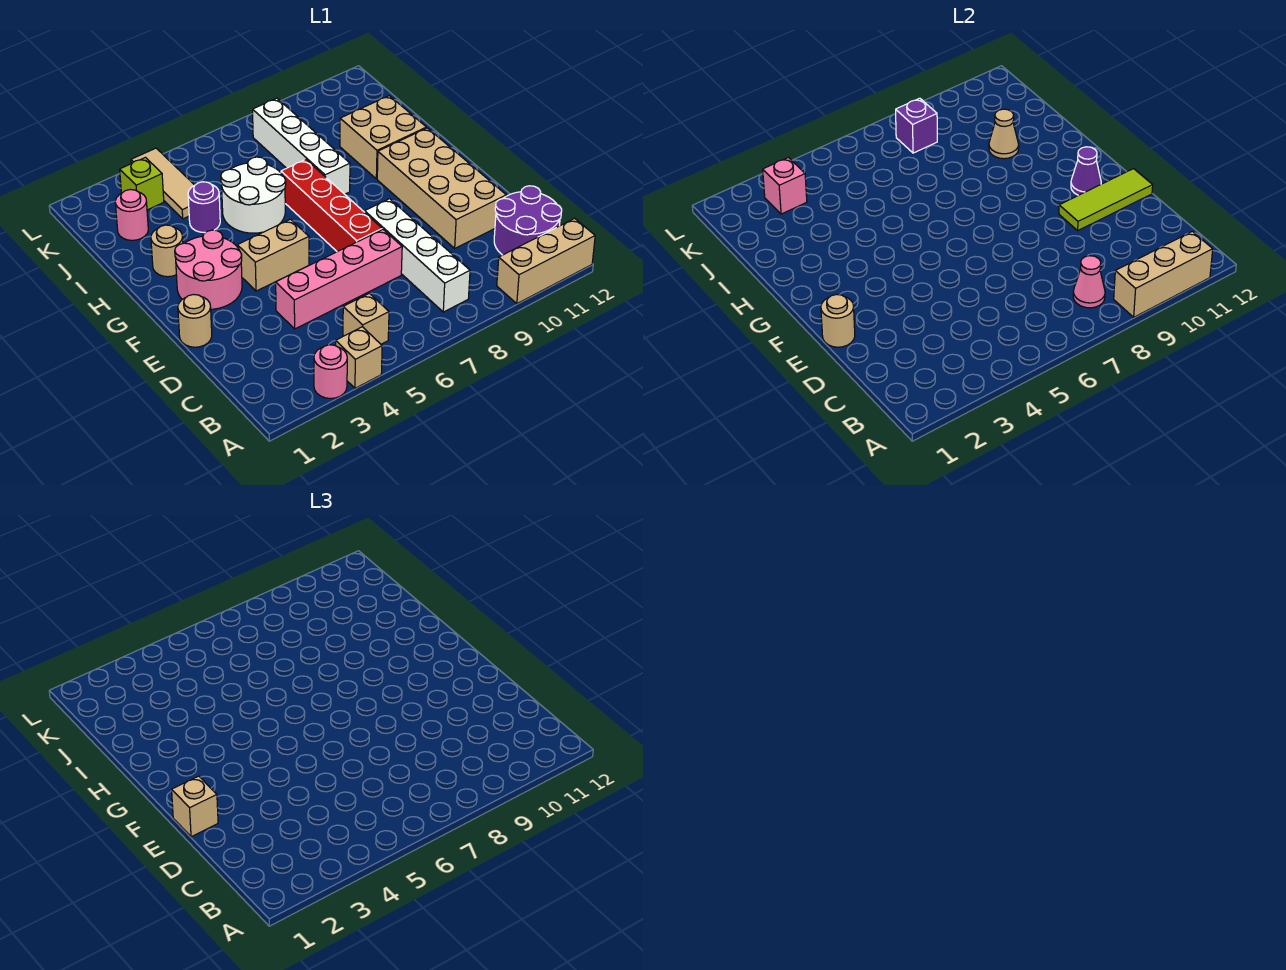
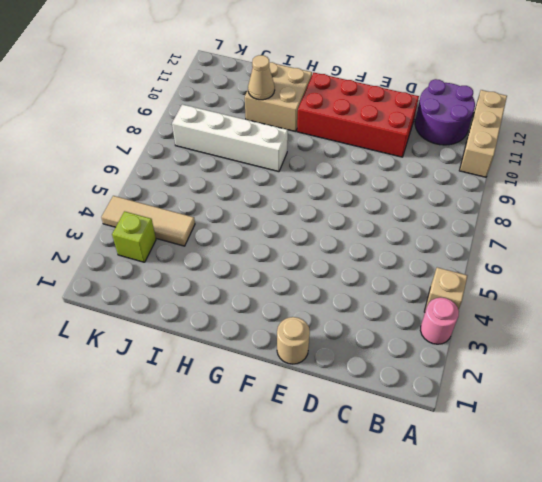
red 2x4 brick [297,73,419,157] -> tan 2x4 brick [377,128,506,248]
none -> tan 1x1 brick [343,293,389,344]
none -> white 1x4 brick [365,199,470,312]
none -> pink 1x4 brick [276,230,402,329]

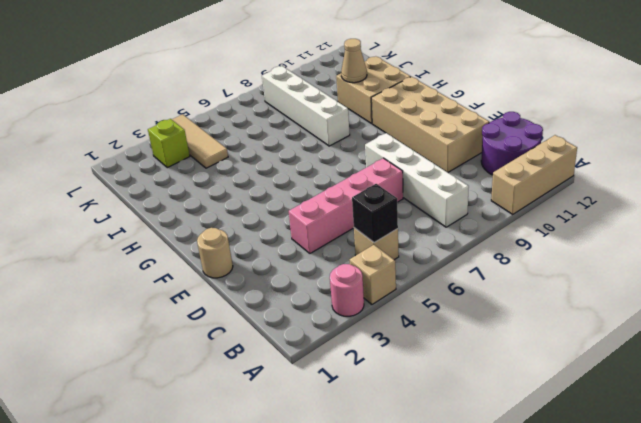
black 1x1 brick [352,184,398,243] -> none
none -> red 1x4 brick [281,160,382,252]
none -> pink 2x2 round brick [175,230,242,309]
none -> tan 1x2 brick [237,219,309,291]

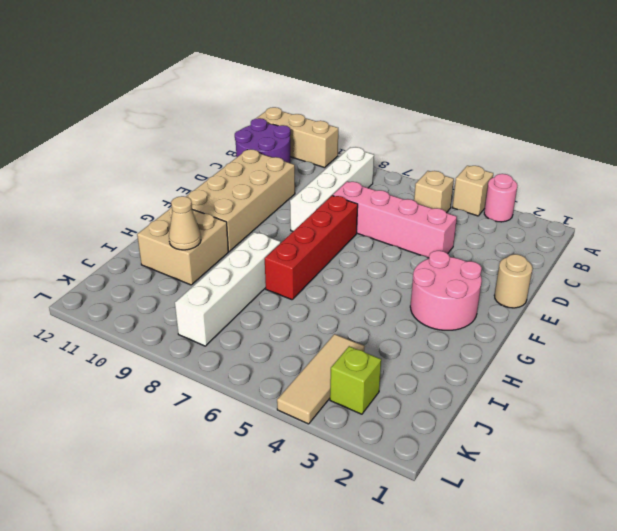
none -> tan 1x2 brick [237,219,309,291]
none -> tan 1x1 round brick [151,225,183,277]
none -> white 2x2 round brick [221,157,286,233]

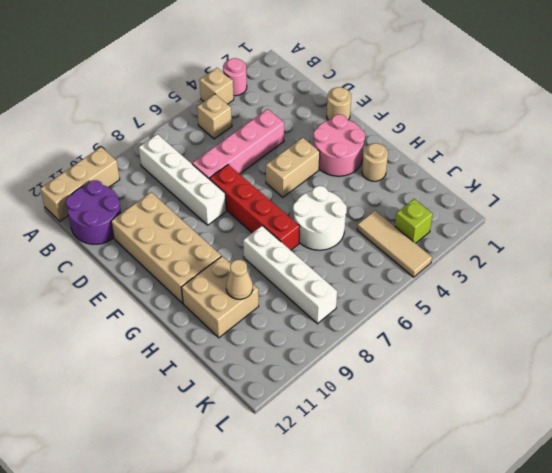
none -> purple 1x1 round brick [188,182,220,233]
none -> pink 1x1 round brick [115,190,148,240]
none -> tan 1x3 brick [1114,231,1213,317]

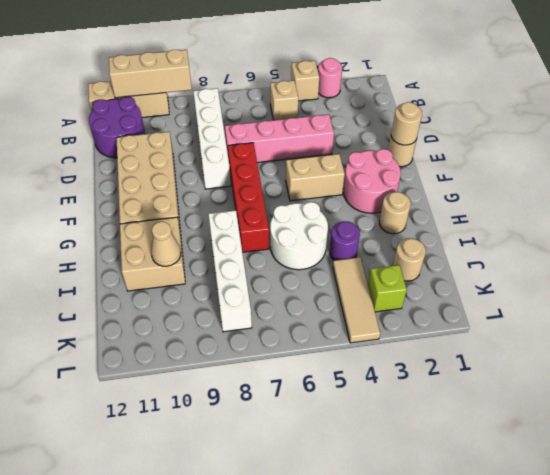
tan 1x1 round brick [393,238,426,281] -> pink 1x1 round brick [115,190,148,240]
none -> pink 1x1 cone [1073,256,1105,308]
none -> lime 1x3 tile [1059,169,1153,230]
none -> purple 1x1 cone [1071,147,1101,195]

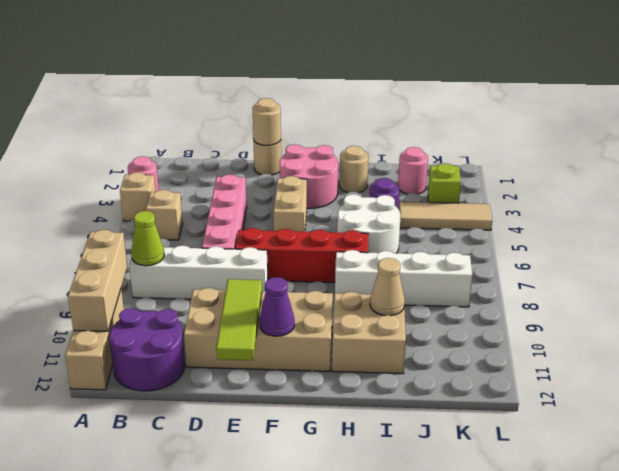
lime 1x1 cone [131,211,164,266] -> pink 1x1 cone [1073,256,1105,308]
none -> pink 1x1 brick [763,157,807,214]
none -> purple 1x1 brick [896,98,937,153]
none -> tan 1x1 brick [172,776,218,837]

